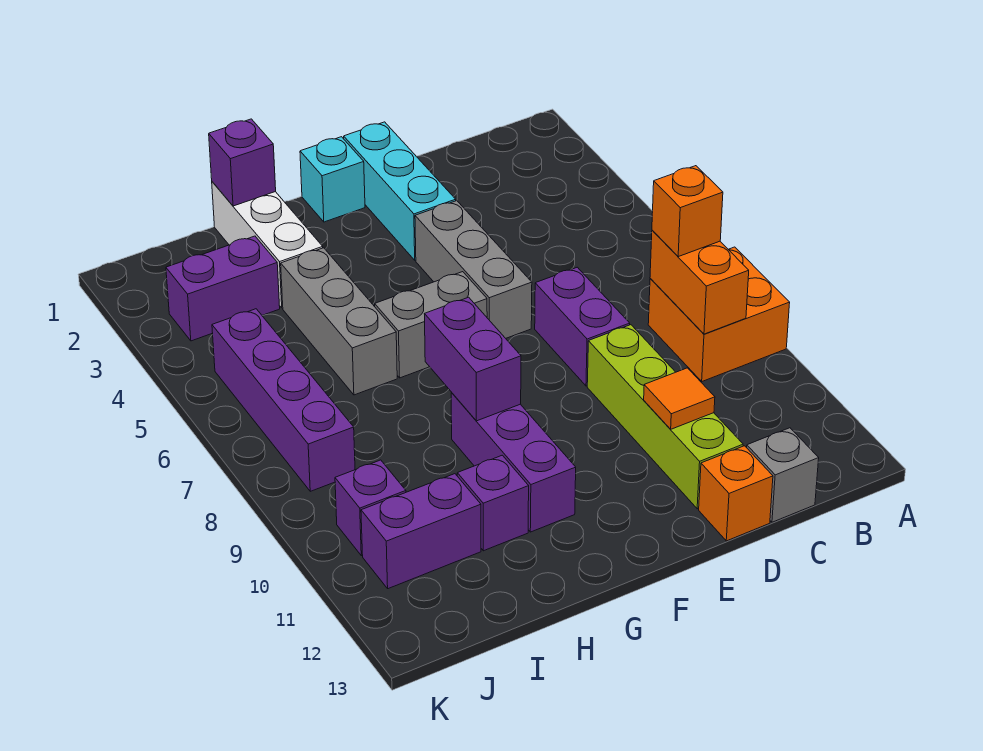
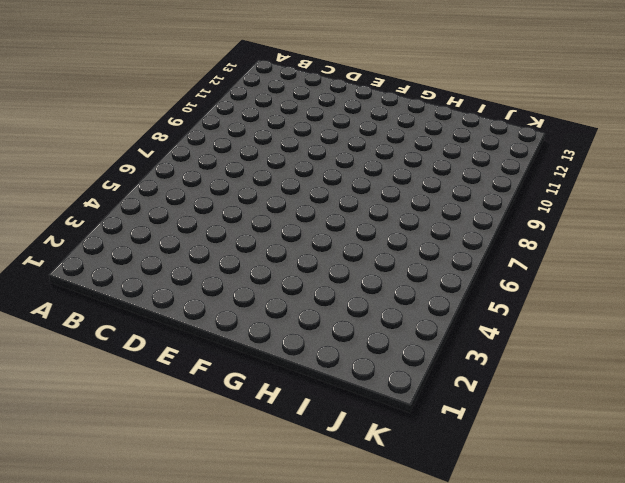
none -> orange 2x2 brick [648,247,790,381]
none -> grey 1x1 brick [747,428,819,522]
none -> purple 1x2 brick [535,267,630,386]

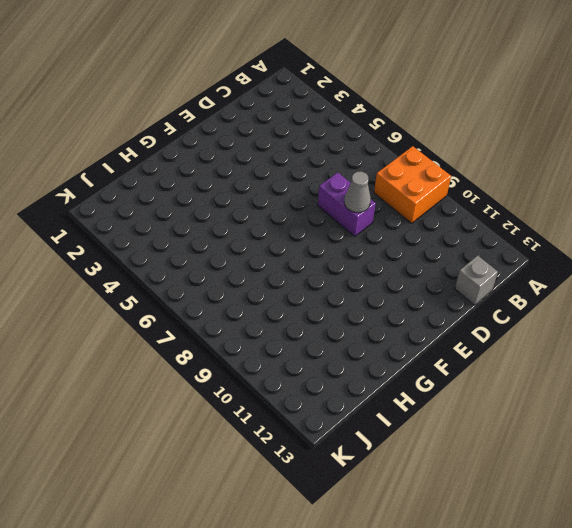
grey 1x1 cone [344,171,371,213] -> none
none -> lime 1x4 brick [587,325,743,509]
none -> orange 1x1 brick [699,446,773,541]
none -> cyan 1x3 brick [344,122,456,260]

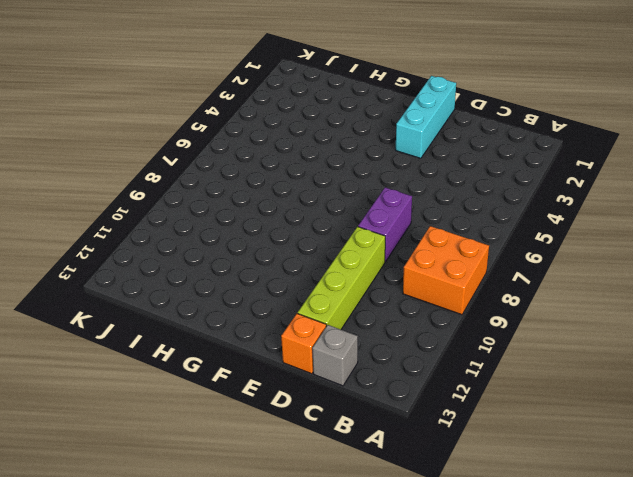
none -> grey 1x3 brick [415,201,532,338]
none -> cyan 1x1 brick [300,137,365,222]
none -> grey 1x2 brick [375,272,487,378]

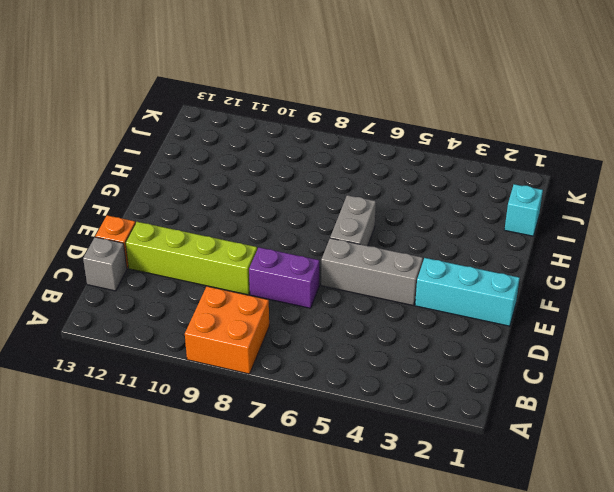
cyan 1x1 brick [505,184,543,236] -> cyan 1x1 brick moved to [300,137,365,222]
none -> purple 1x3 brick [451,393,576,532]
none -> white 1x3 brick [212,182,323,308]
none -> grey 1x3 brick [281,248,397,395]

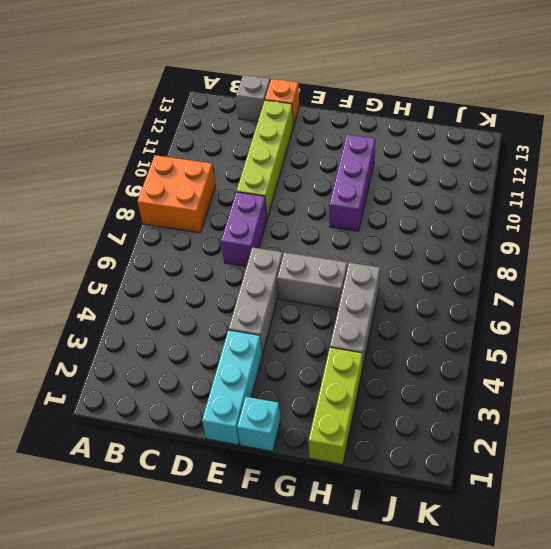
lime 1x3 brick [309,348,362,465] -> white 1x3 brick [212,182,323,308]
none -> purple 1x1 brick [457,455,529,551]
none -> purple 1x2 brick [166,236,280,341]
none -> purple 1x2 brick [361,474,481,589]

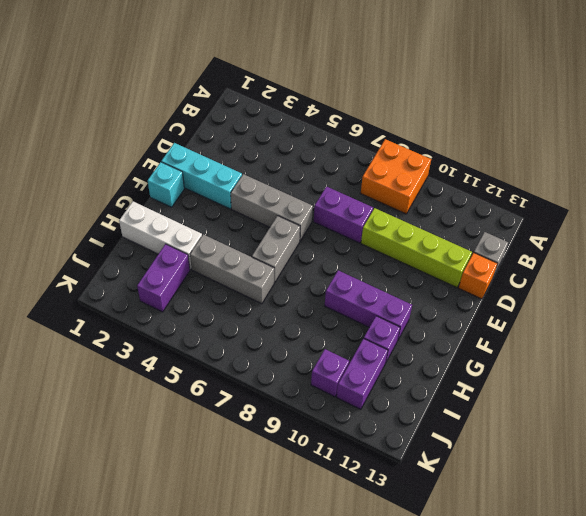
none -> purple 1x4 brick [212,309,355,491]
none -> orange 1x2 brick [650,230,749,334]
none -> orange 1x1 tile [644,368,715,429]

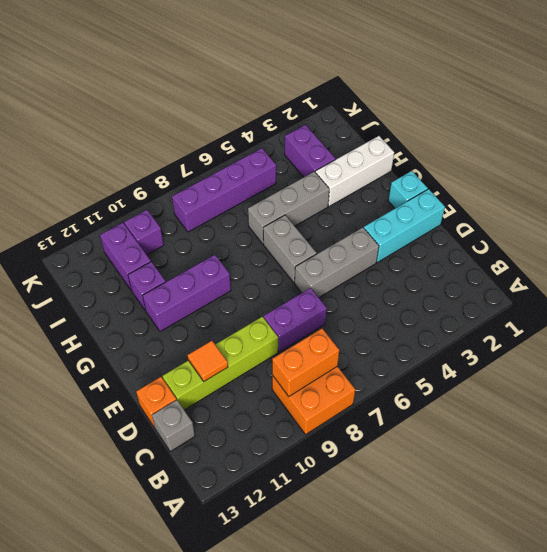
none -> purple 1x2 brick [425,297,521,421]
none -> purple 1x1 brick [209,119,276,206]
none -> orange 1x1 brick [652,166,723,257]

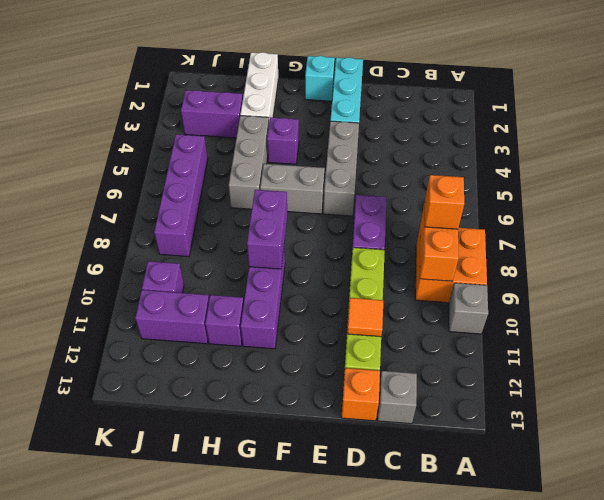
grey 1x1 brick [449,283,488,334] -> none
purple 1x1 brick [267,117,299,164] -> purple 1x1 brick moved to [209,119,276,206]

